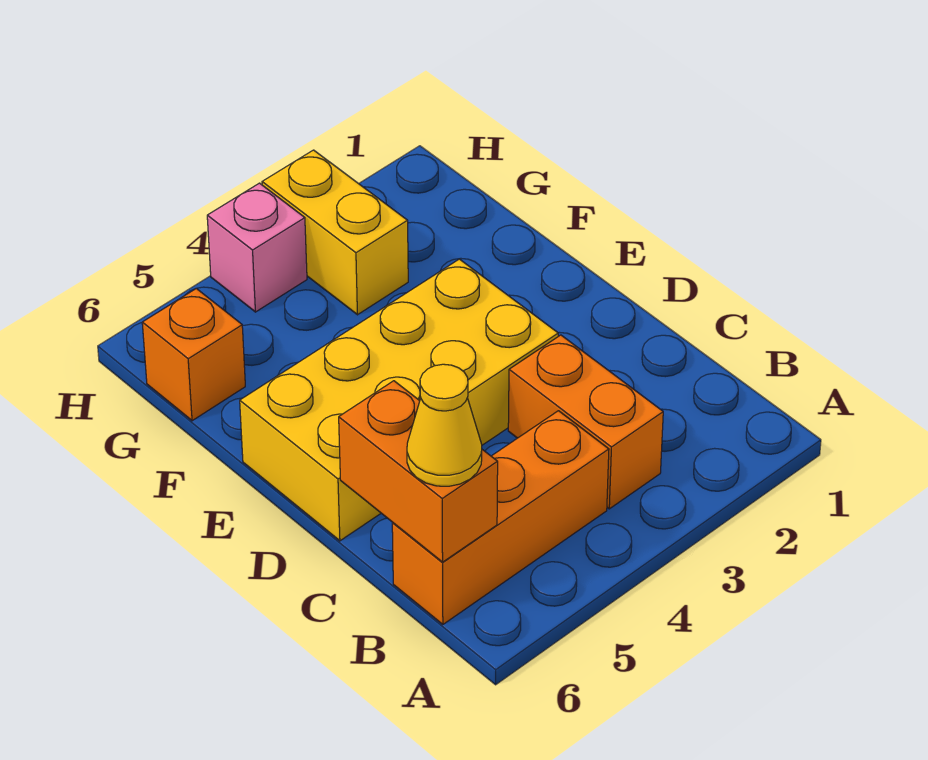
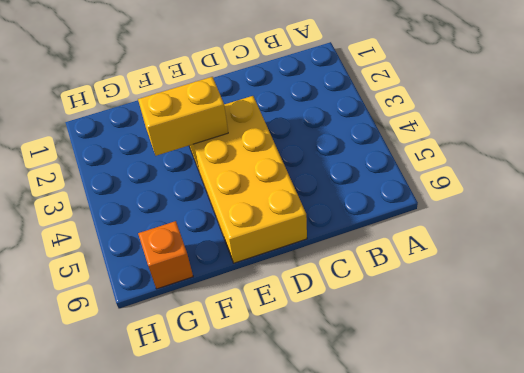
yellow 1x2 brick [138,77,228,156] -> yellow 1x2 brick moved to [262,150,408,315]
none -> orange 1x2 brick [508,335,663,509]
none -> orange 1x3 brick [392,411,609,624]

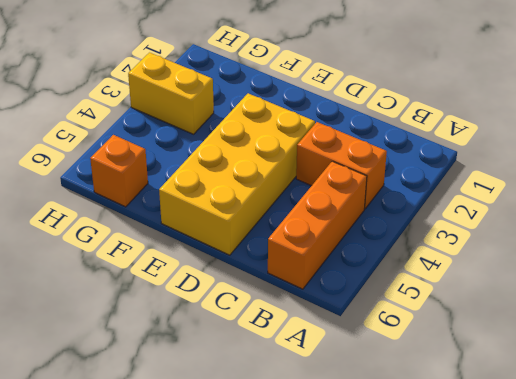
none -> pink 1x1 brick [207,183,307,312]
none -> orange 1x2 brick [339,381,498,562]

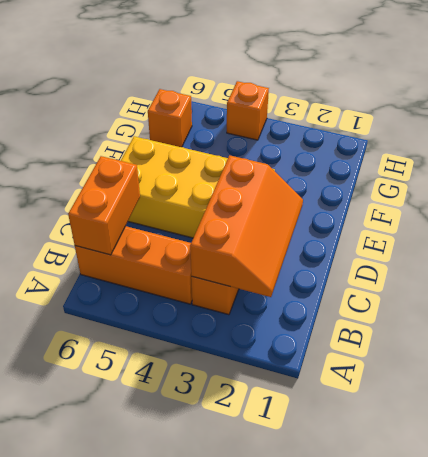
orange 2x3 slope [190,155,303,297] -> none
orange 1x1 brick [227,81,269,140] -> pink 1x1 brick [207,183,307,312]
none -> yellow 1x2 brick [262,150,408,315]
none -> yellow 1x1 cone [407,364,482,486]

